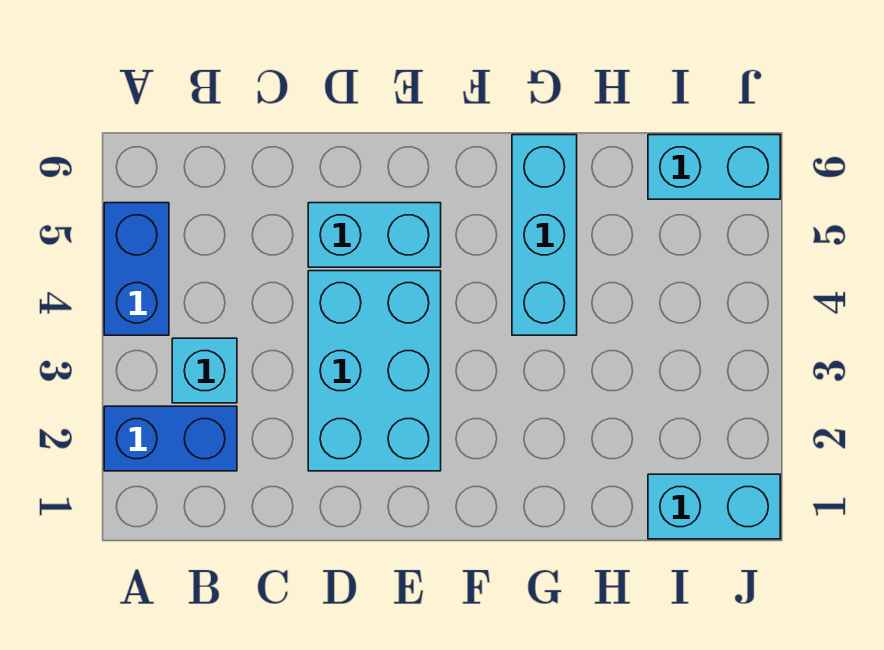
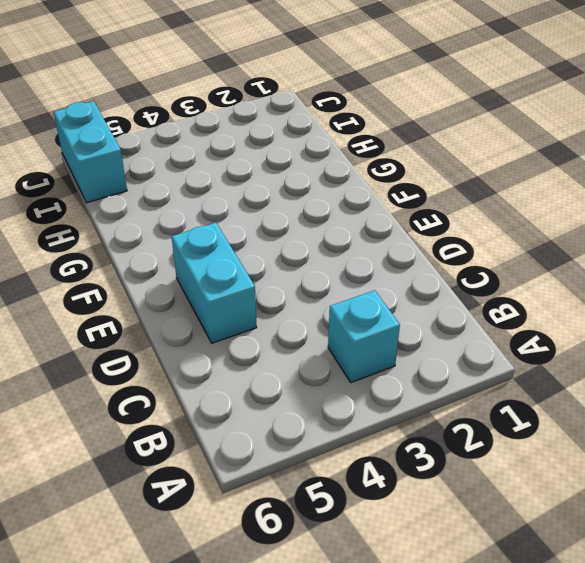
none -> blue 1x2 brick [104,406,237,471]
none -> blue 1x2 brick [104,203,169,335]

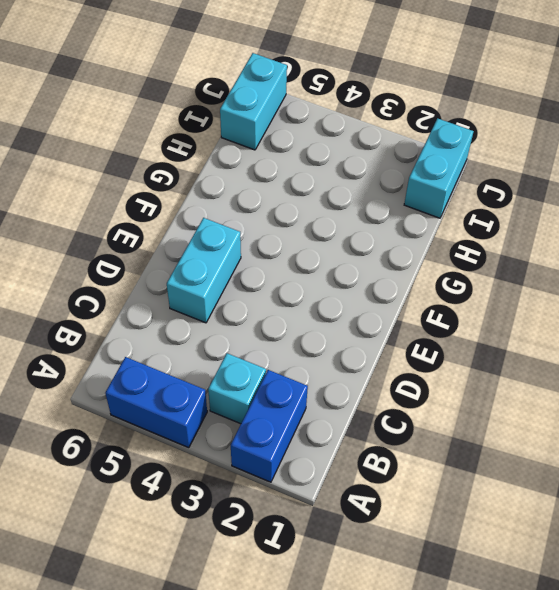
none -> cyan 2x3 brick [308,271,441,471]
none -> cyan 1x3 brick [512,135,577,335]

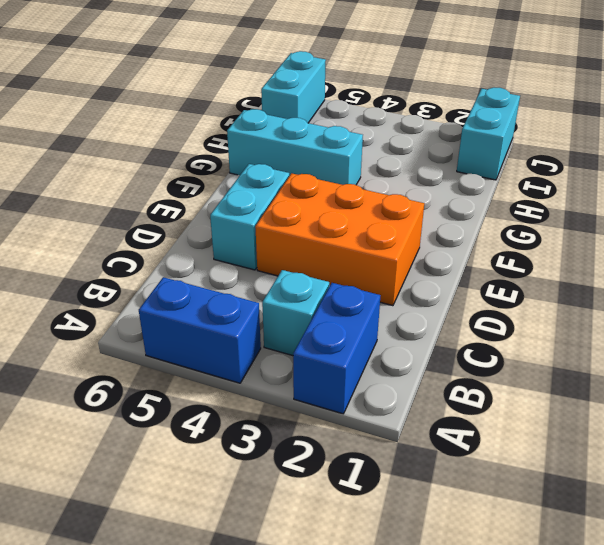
orange 2x3 brick [255,173,424,306] -> cyan 2x3 brick [308,271,441,471]

